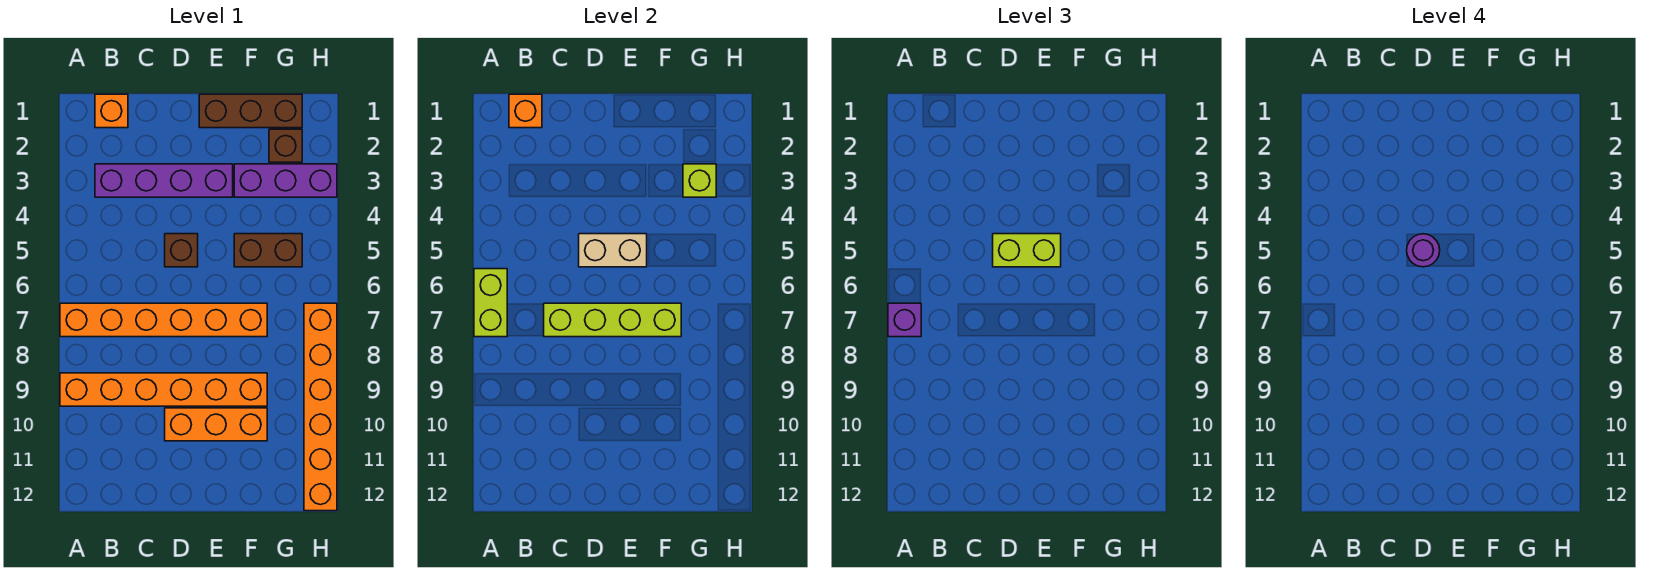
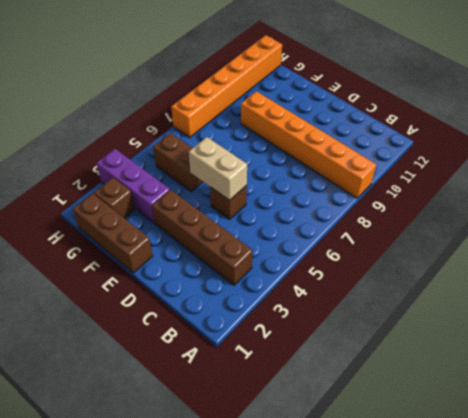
brown 1x4 brick [152,190,253,285] -> purple 1x4 brick [95,164,233,197]
none -> orange 1x6 brick [60,303,267,337]
none -> orange 1x1 brick [95,94,128,128]
none -> orange 1x3 brick [165,408,267,441]

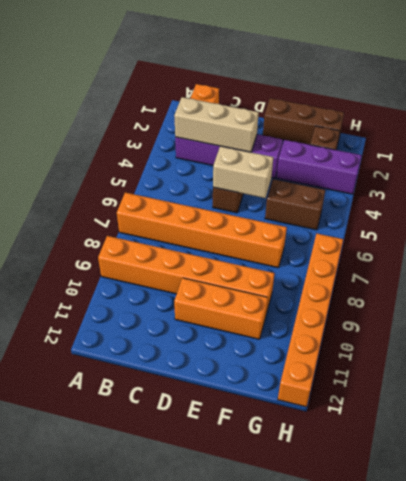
tan 1x3 brick [174,97,259,152] -> none
none -> lime 1x2 brick [474,269,507,337]
none -> orange 1x1 brick [509,94,542,128]
none -> lime 1x4 brick [544,303,681,337]

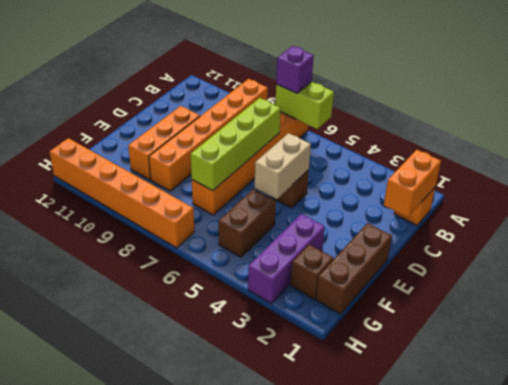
orange 1x2 brick [384,150,441,217] -> orange 1x1 brick [509,94,542,128]
none -> purple 1x4 brick [95,164,233,197]
none -> lime 1x1 brick [683,164,716,197]
none -> lime 1x2 brick [993,234,1061,267]

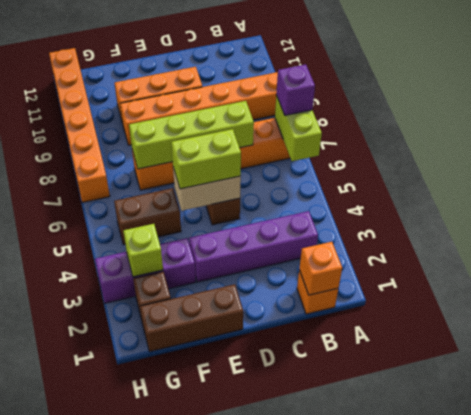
none -> purple 1x1 round brick [1407,234,1440,267]

